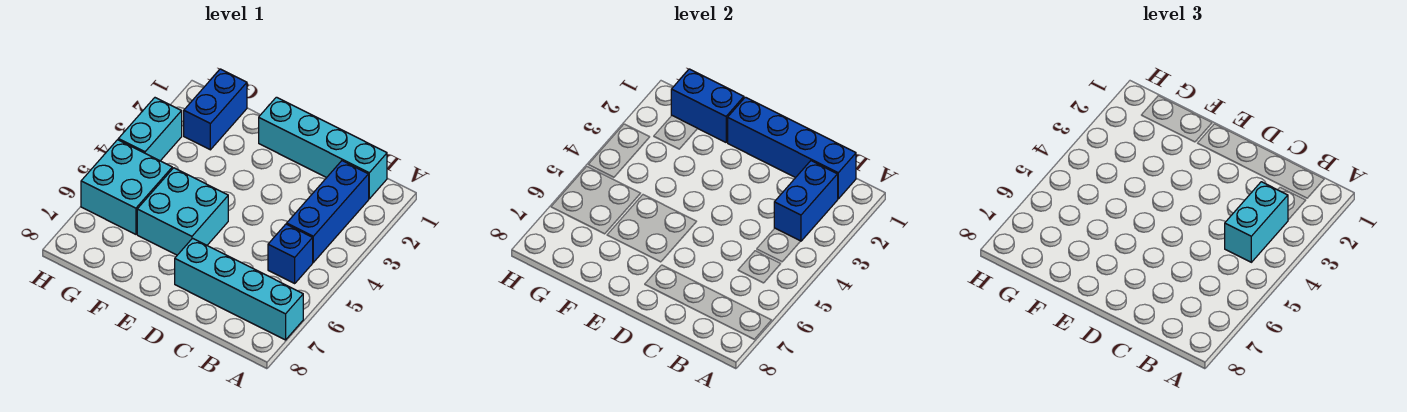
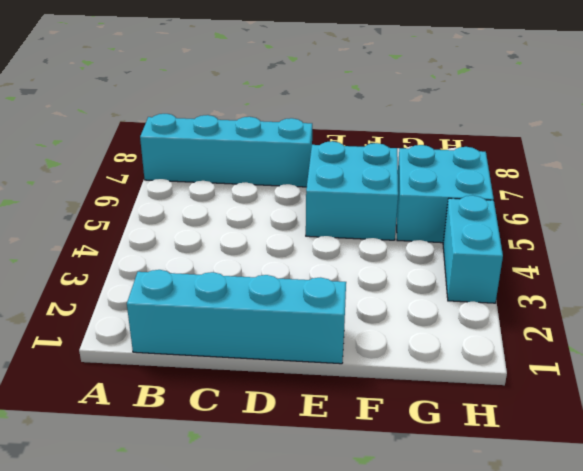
none -> blue 1x3 brick [287,161,369,262]
none -> blue 1x1 brick [268,224,313,283]
none -> blue 1x2 brick [184,69,247,150]

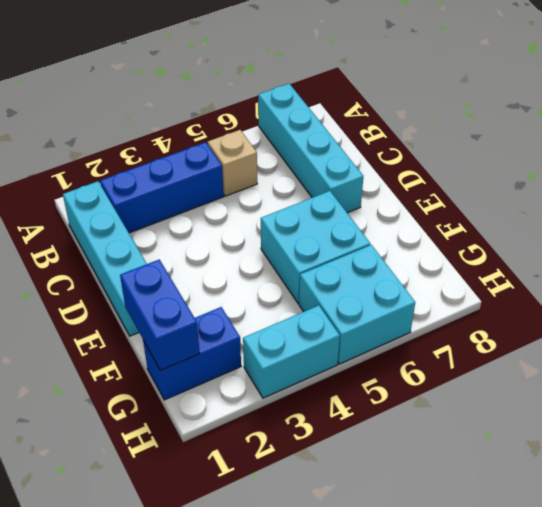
tan 1x1 brick [208,130,257,196] -> blue 1x1 brick [268,224,313,283]
none -> blue 1x4 brick [728,97,856,199]
none -> blue 1x2 brick [774,161,838,241]
none -> cyan 1x2 brick [1225,182,1288,262]

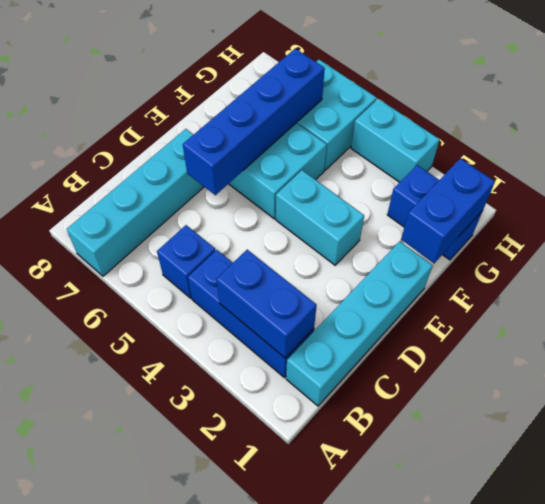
blue 1x4 brick [183,48,325,195] -> blue 1x4 brick moved to [728,97,856,199]
cyan 1x2 brick [276,170,364,265] -> cyan 1x2 brick moved to [1225,182,1288,262]

